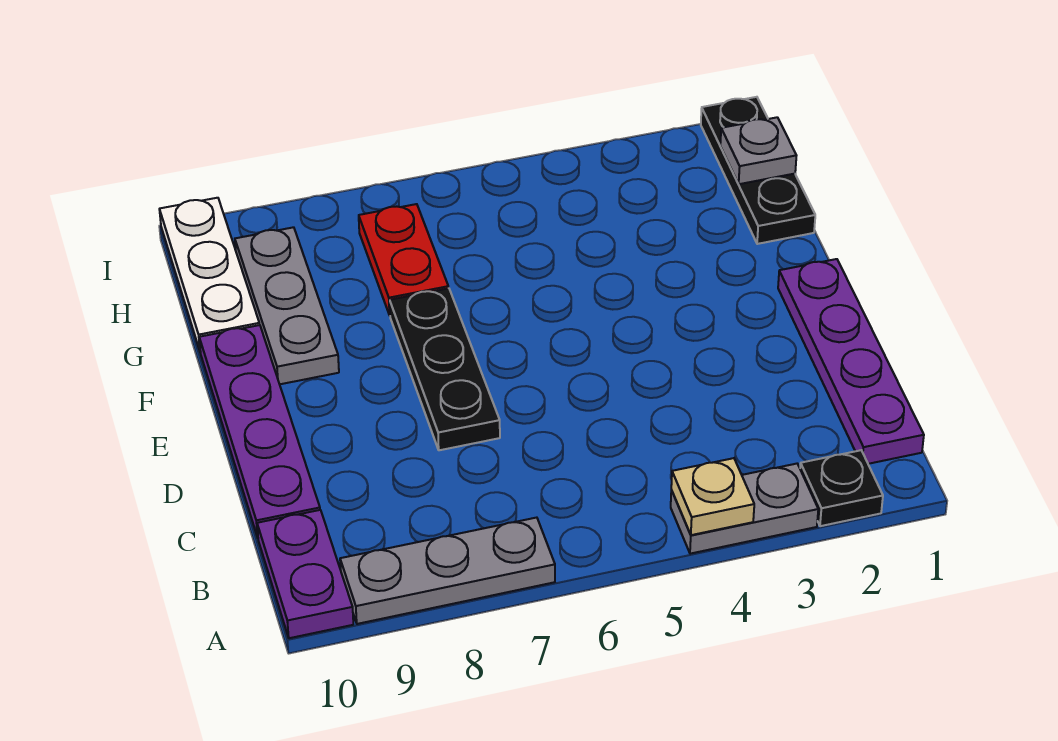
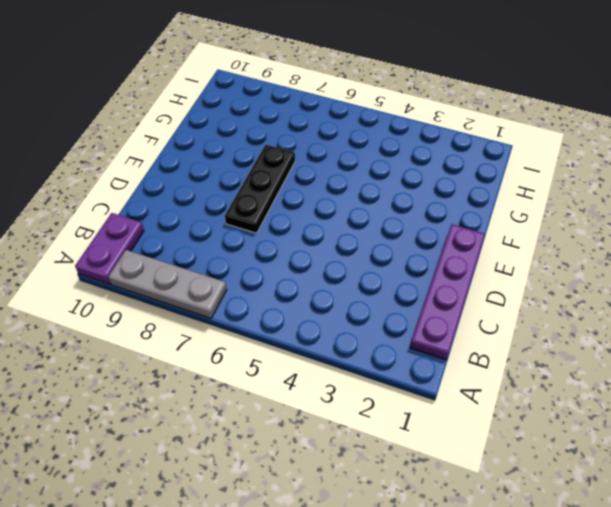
none -> black 1x1 plate [800,450,883,526]
none -> grey 1x2 plate [671,464,818,554]
none -> purple 1x4 plate [199,325,320,538]

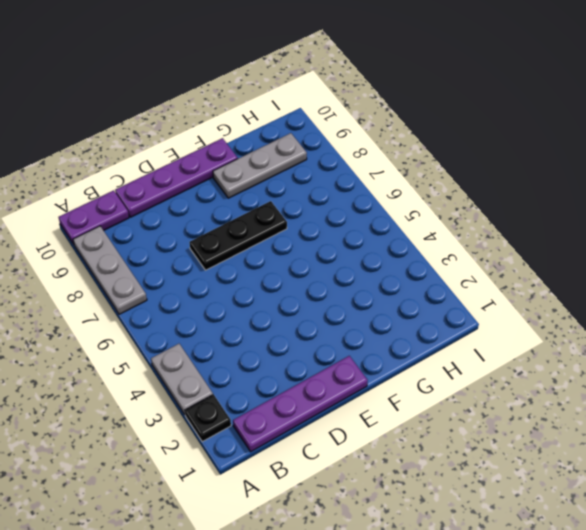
none -> black 1x3 plate [701,97,815,244]
none -> red 1x2 plate [359,204,448,315]
none -> white 1x3 plate [159,198,259,353]

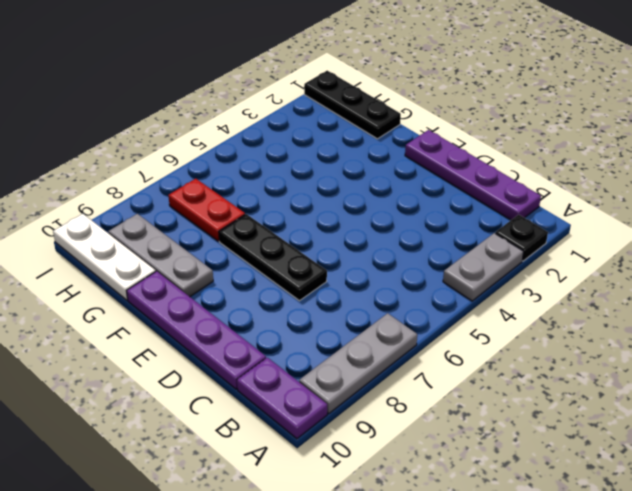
none -> tan 1x1 plate [671,458,754,535]
none -> grey 1x1 plate [720,117,797,184]

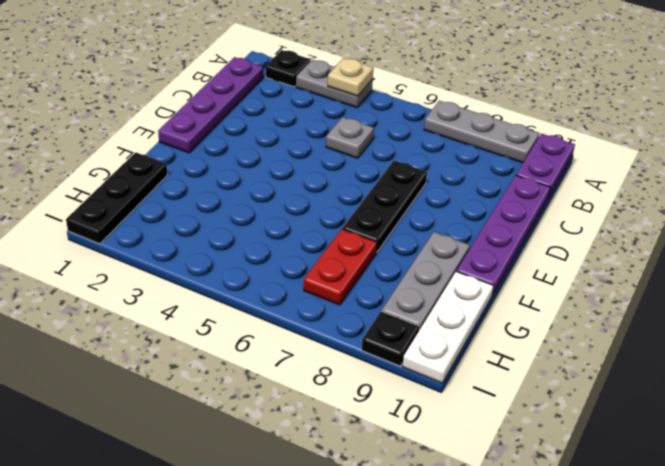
grey 1x1 plate [326,117,374,158] -> grey 1x1 plate moved to [720,117,797,184]
black 1x1 plate [362,311,419,366] -> none

